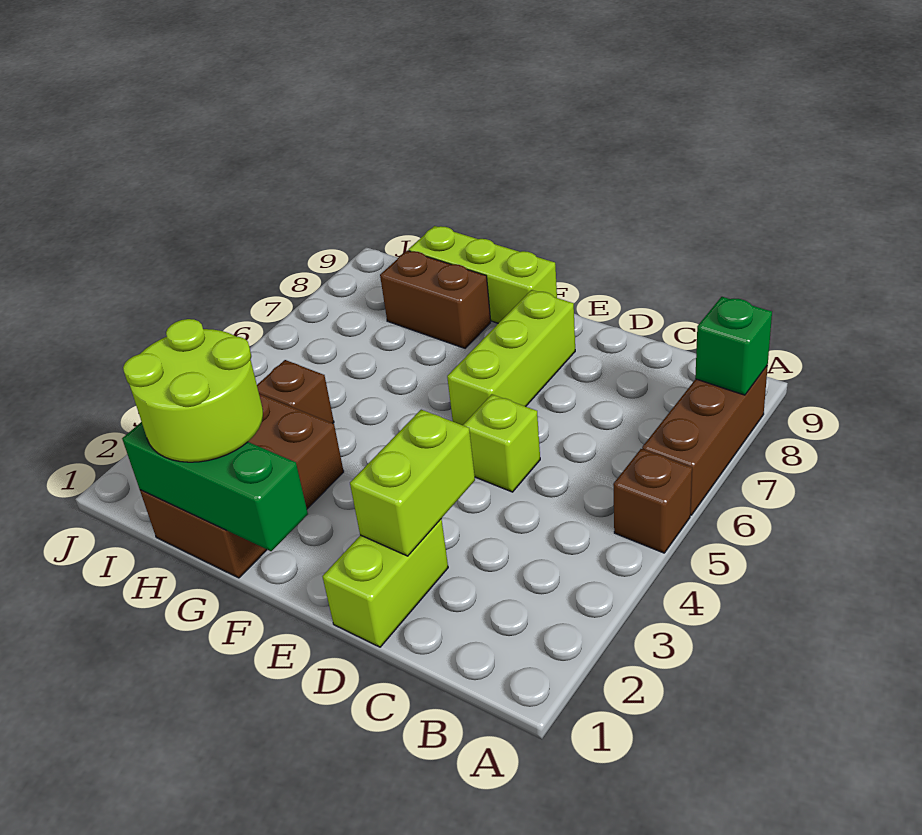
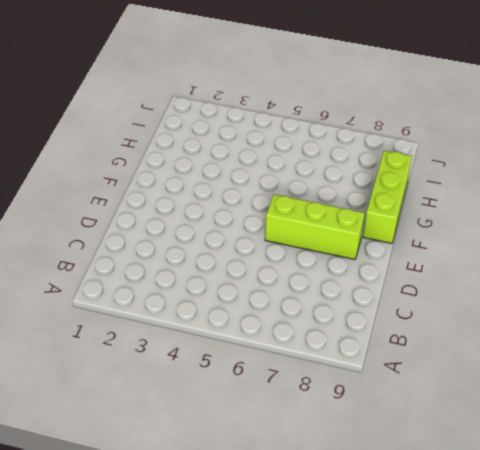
none -> brown 1x1 brick [613,449,692,553]
none -> brown 1x3 brick [642,365,768,515]
none -> lime 1x2 brick [323,519,448,647]

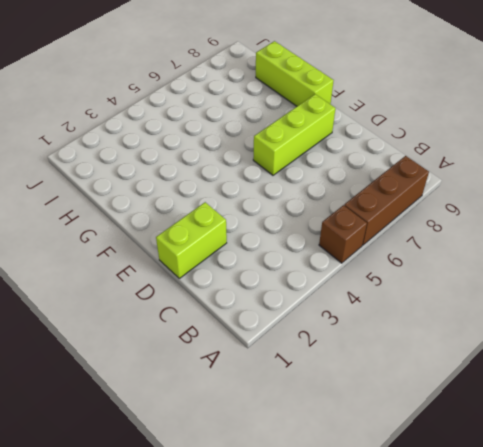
none -> lime 1x1 brick [463,394,540,492]
none -> brown 2x3 brick [140,394,344,578]
none -> brown 1x2 brick [380,250,491,348]

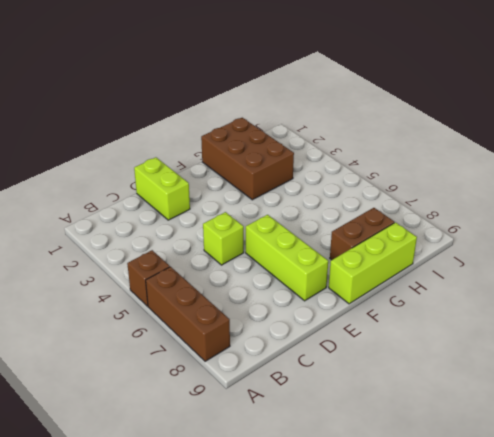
none -> brown 1x1 brick [257,360,334,423]
none -> green 1x1 brick [695,297,772,395]
none -> lime 1x2 brick [350,410,475,556]

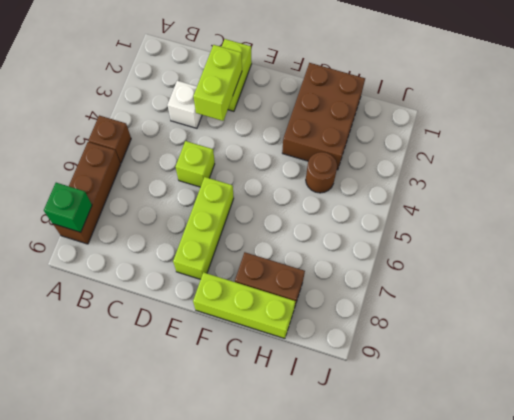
white 1x1 brick [167,81,202,128] -> none
brown 1x1 round brick [306,152,337,193] -> brown 1x1 brick [257,360,334,423]
none -> green 1x3 brick [122,422,308,551]
none -> lime 2x2 round brick [123,319,263,462]

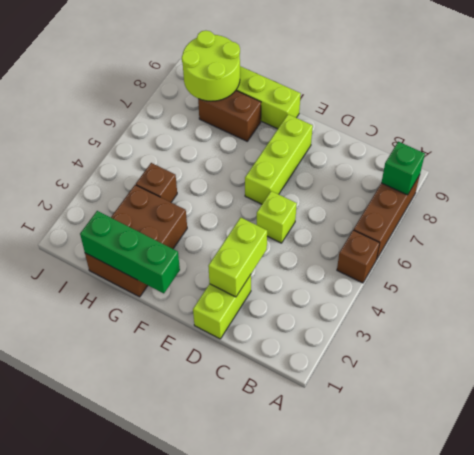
lime 2x2 round brick [182,30,240,101] -> lime 2x2 round brick moved to [123,319,263,462]

